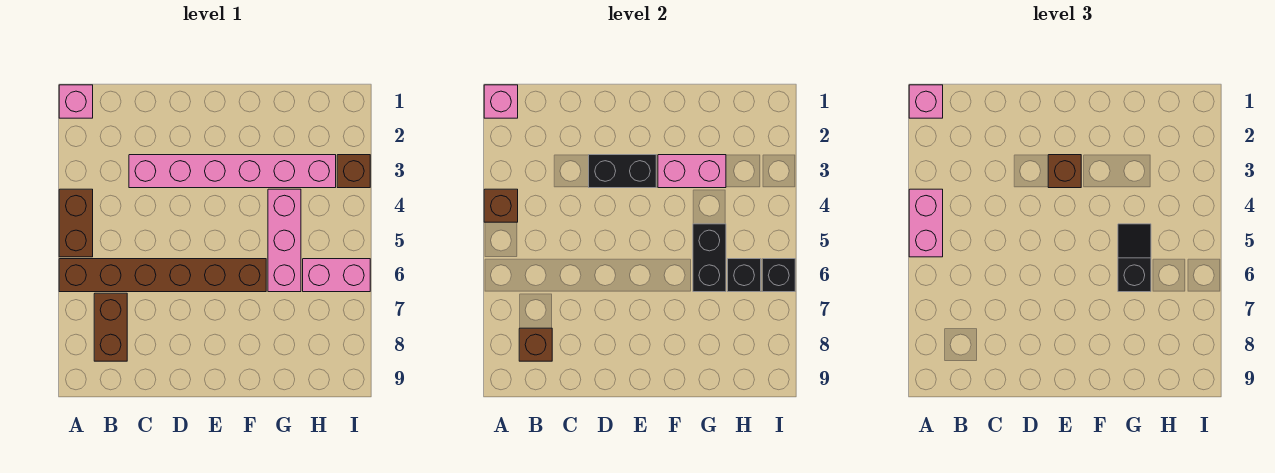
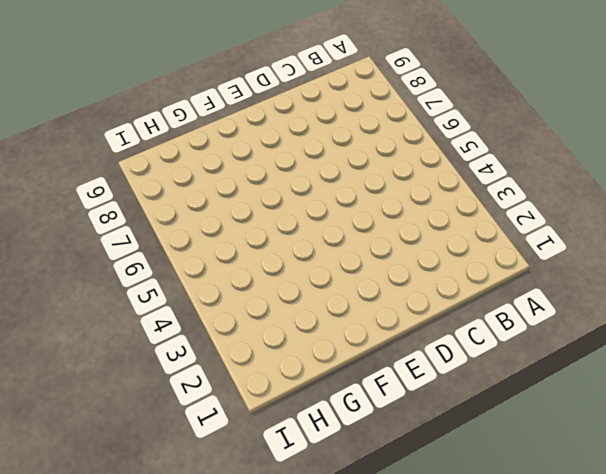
none -> pink 1x1 brick [59,85,93,118]
none -> brown 1x2 brick [59,189,93,257]
none -> brown 1x6 brick [59,259,266,292]

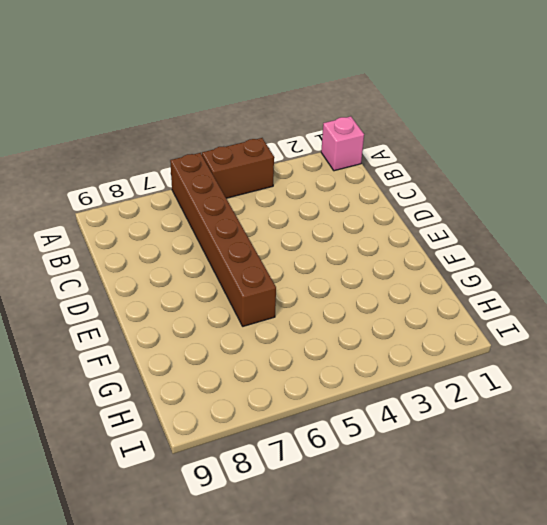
none -> brown 1x2 brick [94,293,127,361]
none -> pink 1x6 brick [129,155,336,188]
none -> pink 1x3 brick [268,189,301,292]

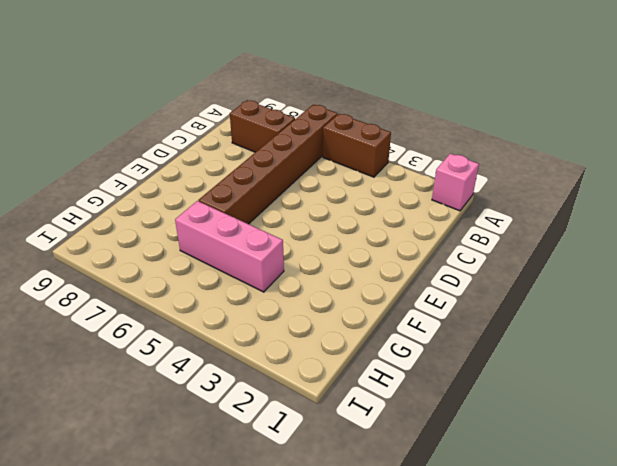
none -> pink 1x6 brick [129,155,336,188]
none -> pink 1x2 brick [303,259,370,292]
none -> brown 1x1 brick [337,155,370,188]

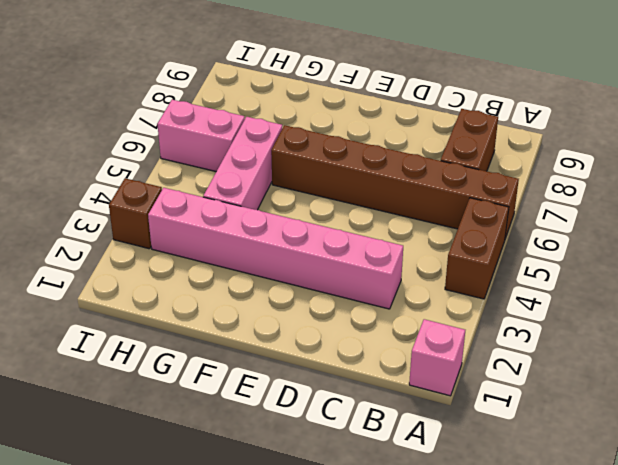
none -> pink 1x1 brick [484,85,518,118]
none -> brown 1x1 brick [484,189,518,222]
none -> brown 1x1 brick [519,328,552,361]

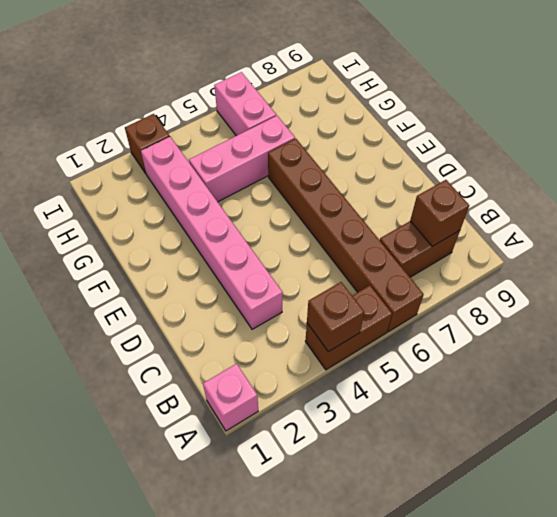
none -> pink 1x1 brick [484,85,518,118]
none -> black 1x2 brick [589,155,656,188]
none -> pink 1x2 brick [658,155,726,188]

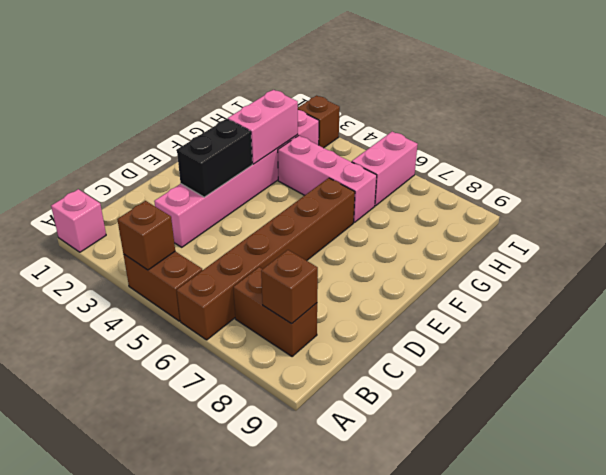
none -> pink 1x1 brick [484,85,518,118]
none -> black 1x2 brick [693,224,726,292]
none -> black 1x1 brick [728,259,761,292]

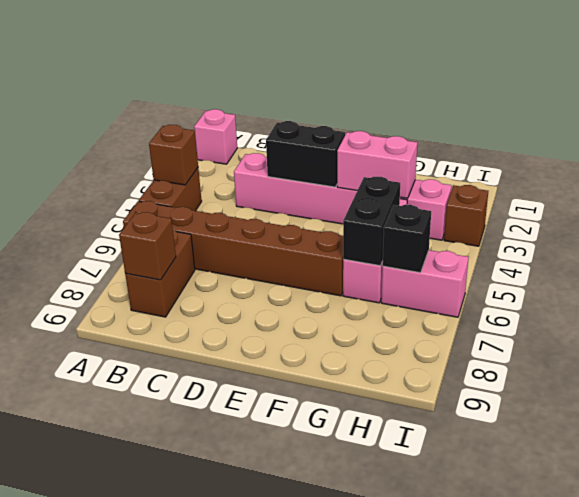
none -> pink 1x1 brick [484,85,518,118]
none -> black 1x1 brick [762,259,795,292]
none -> pink 1x1 brick [909,85,943,118]

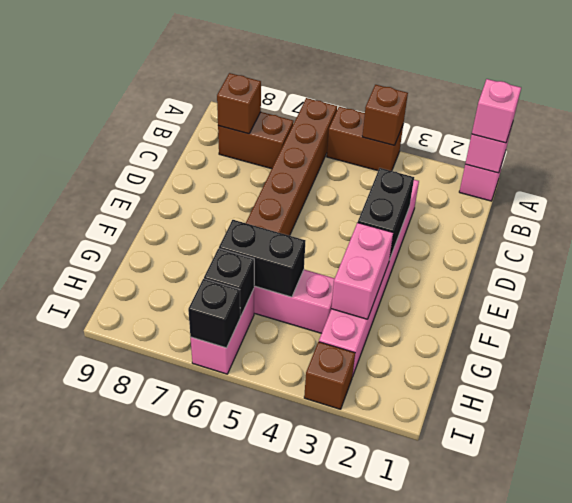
none -> pink 1x2 brick [909,189,943,257]
none -> brown 1x1 brick [1048,155,1081,188]
none -> black 1x2 slope [1118,224,1151,292]

